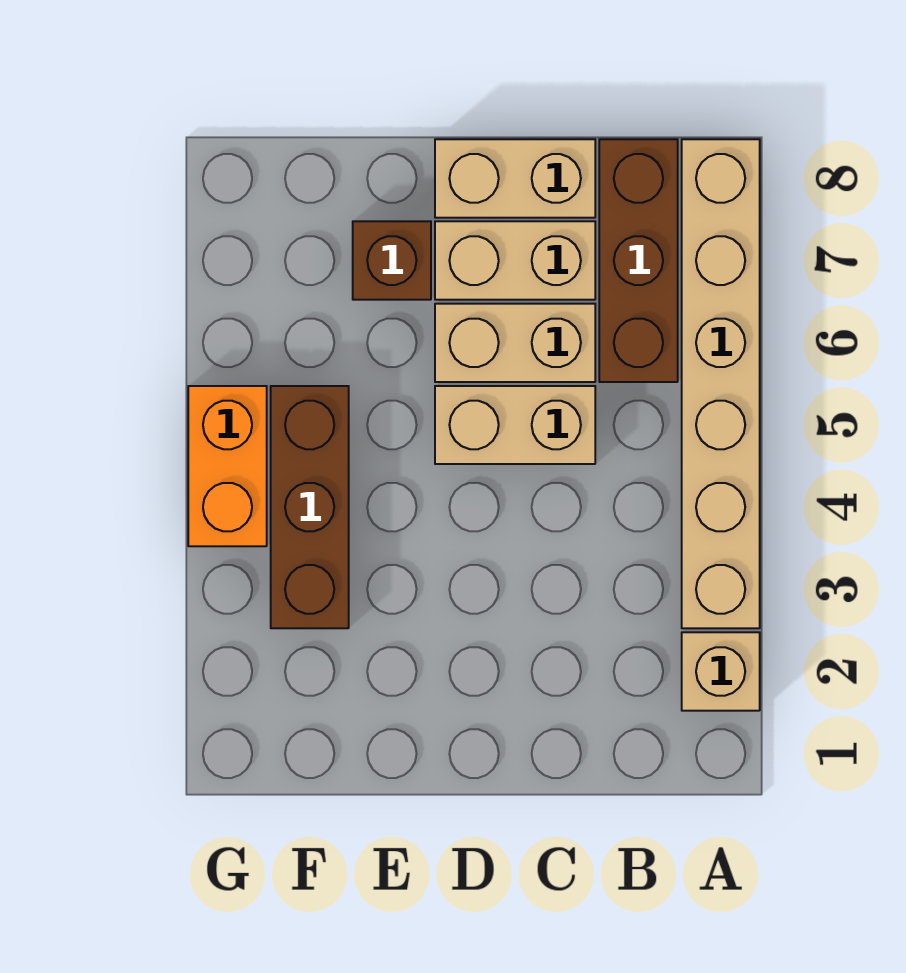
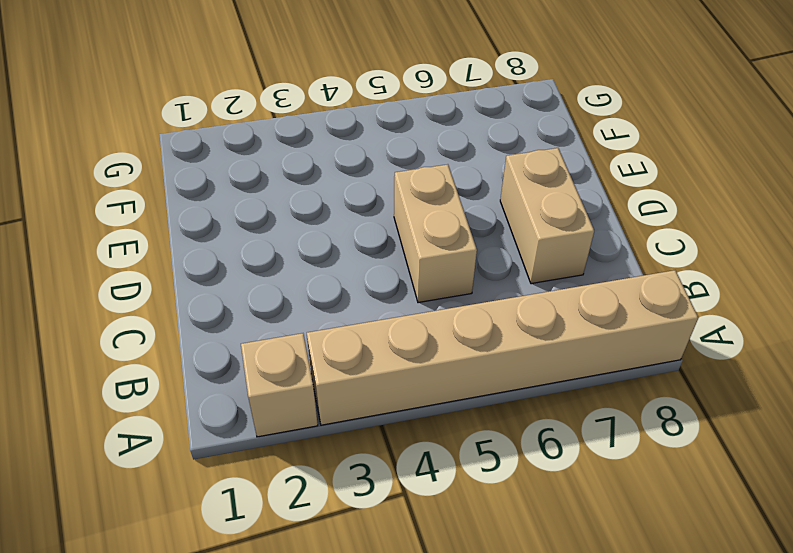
none -> brown 1x3 brick [599,139,678,382]
none -> tan 1x2 brick [435,304,595,382]

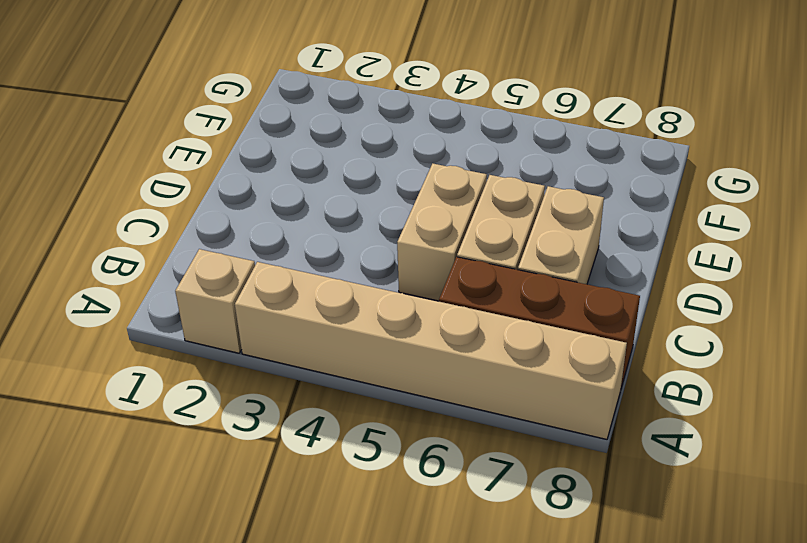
none -> tan 1x2 brick [435,139,595,218]
none -> brown 1x1 brick [353,221,431,300]

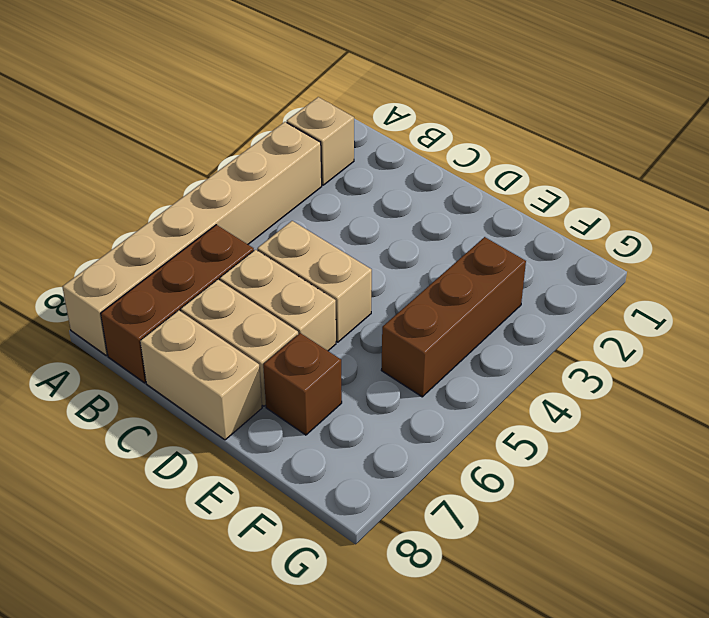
none -> orange 1x2 brick [188,386,267,546]

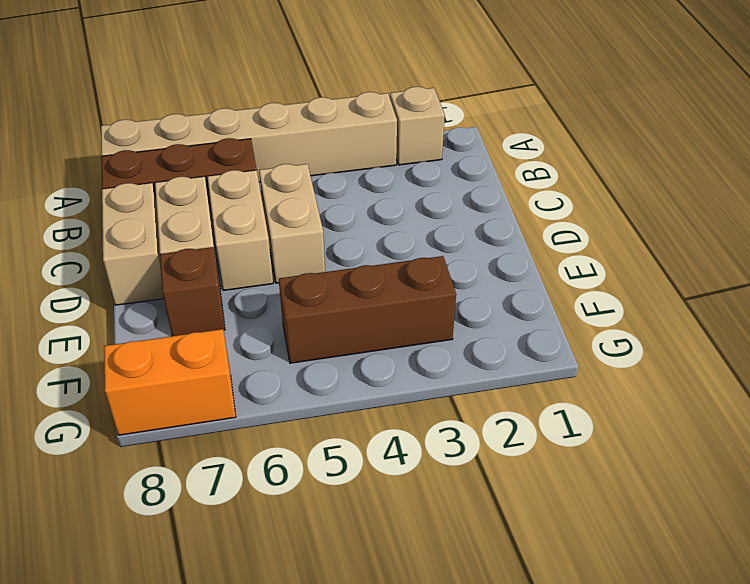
orange 1x2 brick [104,329,236,435] -> orange 1x2 brick moved to [188,386,267,546]

